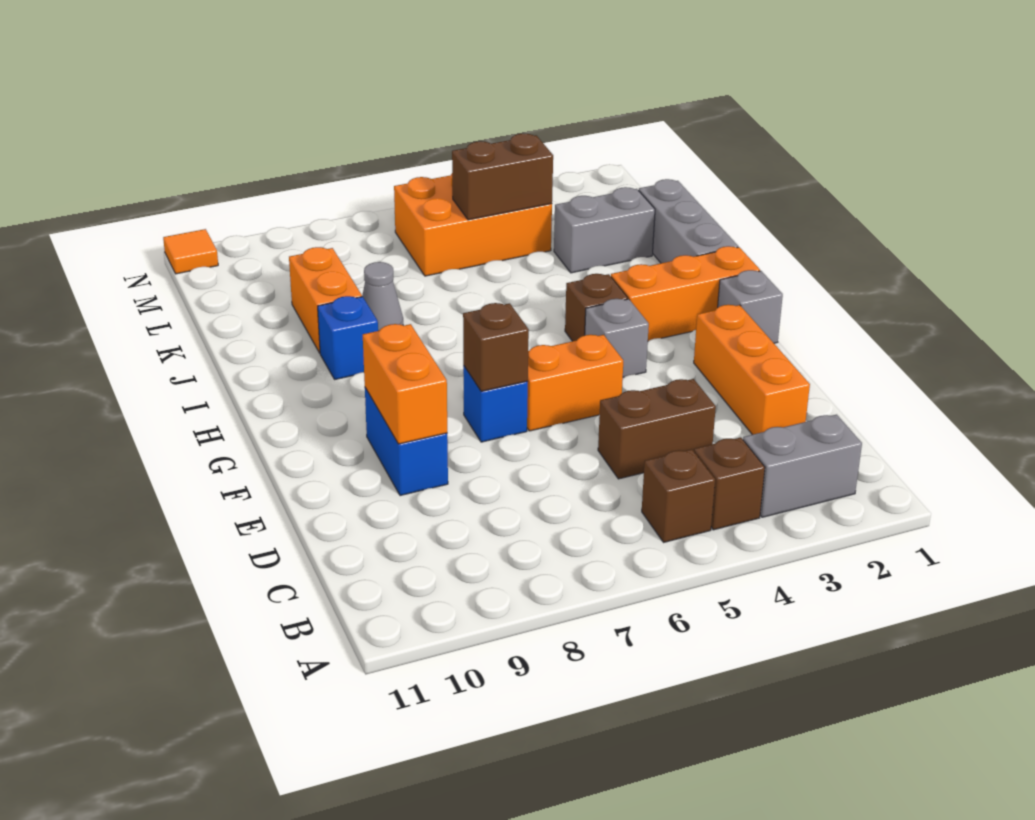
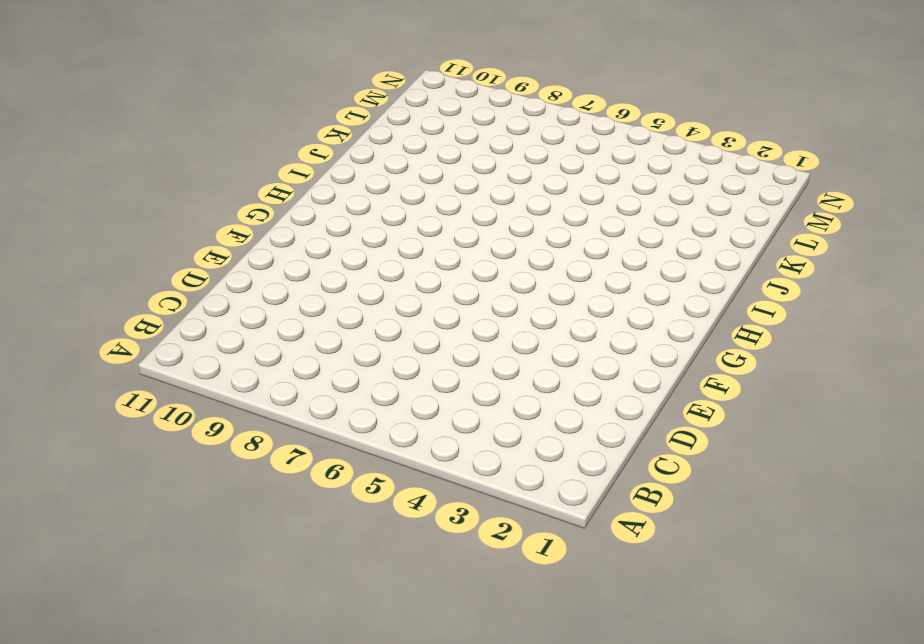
none -> grey 1x2 brick [743,415,862,517]
none -> brown 1x1 brick [694,438,765,530]
none -> brown 1x1 brick [642,449,715,542]

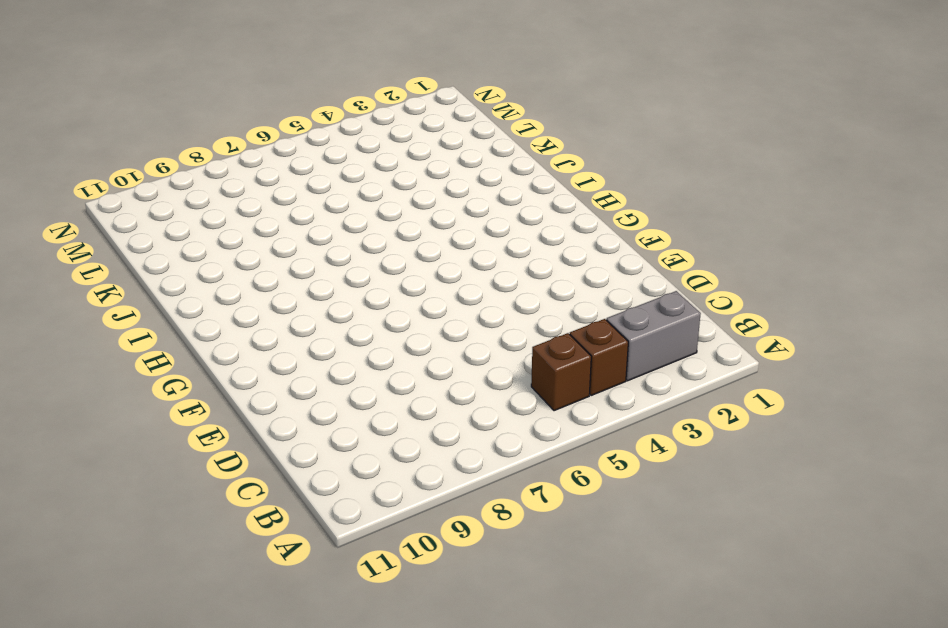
none -> orange 1x3 brick [694,305,810,435]
none -> brown 1x2 brick [598,379,716,479]
none -> blue 1x2 brick [365,388,448,496]

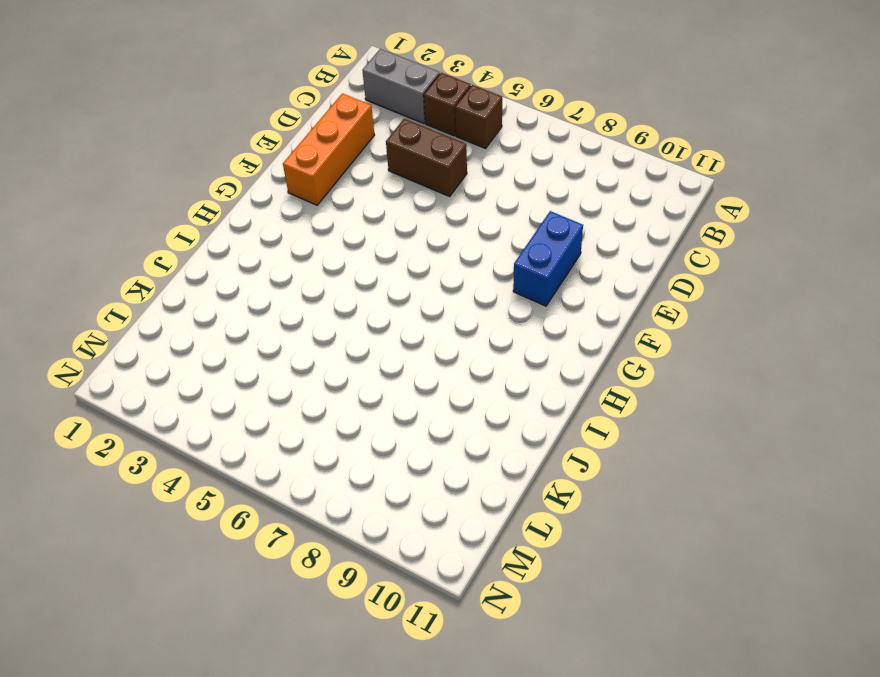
none -> orange 1x2 brick [527,335,623,431]
none -> blue 1x1 brick [463,366,528,442]
none -> grey 1x1 brick [718,270,783,343]

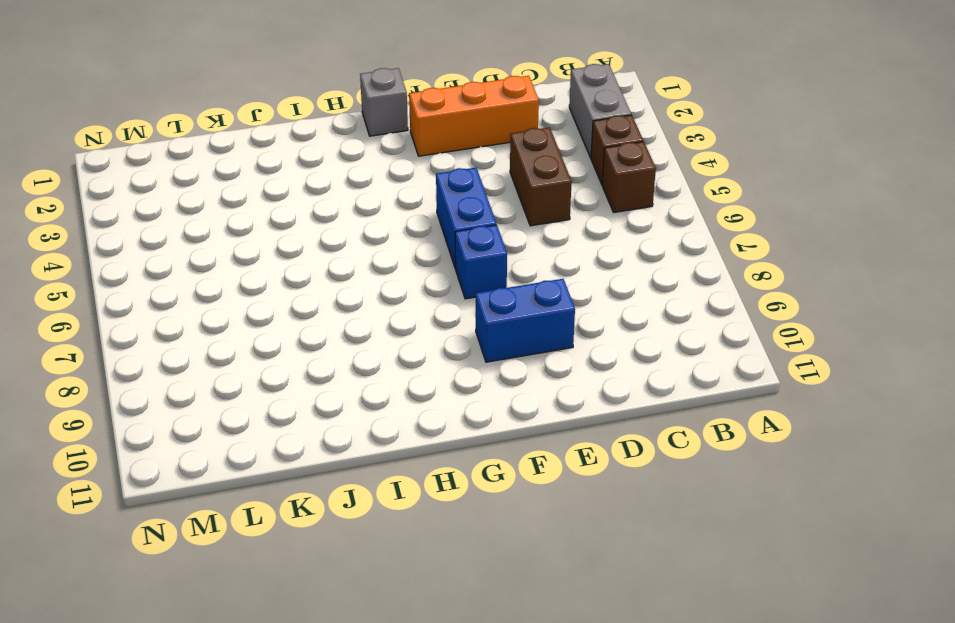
blue 1x2 brick [436,167,496,268] -> orange 1x2 brick [527,335,623,431]
none -> grey 1x1 brick [585,299,649,377]
none -> orange 1x3 brick [611,246,760,341]
none -> brown 1x1 brick [565,274,628,341]

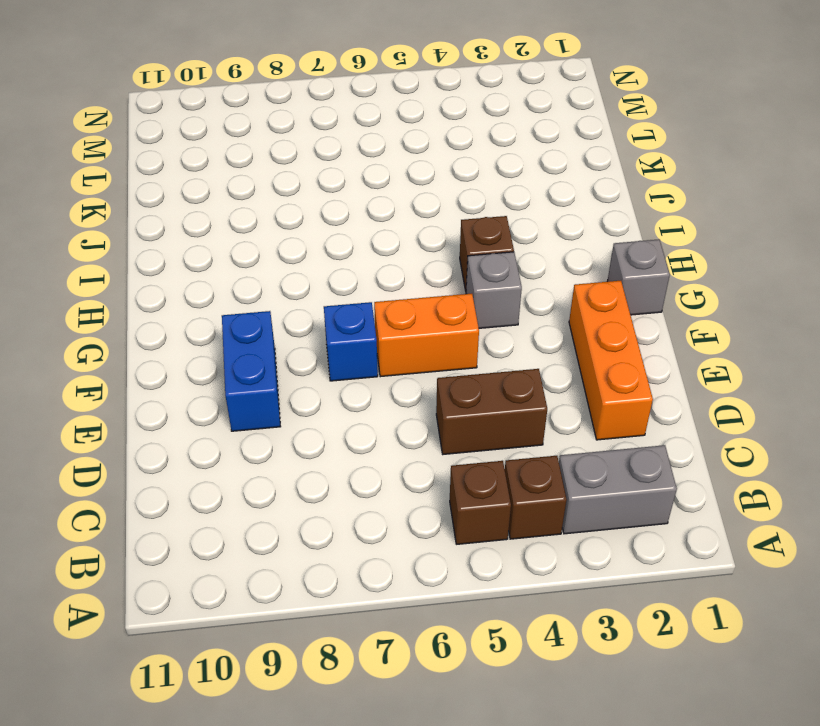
none -> orange 1x3 brick [611,246,760,341]
none -> grey 1x3 brick [639,179,738,263]
none -> blue 1x1 brick [318,296,378,379]

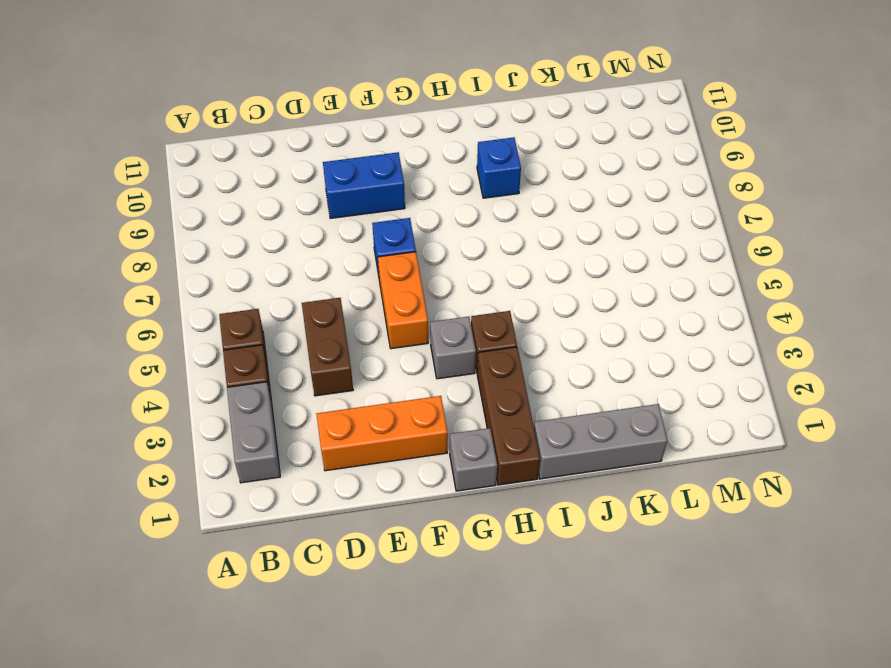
brown 1x3 brick [477,347,540,485] -> orange 1x3 brick [611,246,760,341]
none -> grey 1x1 cone [362,262,403,331]
none -> orange 1x2 brick [289,247,362,353]
none -> grey 1x2 brick [554,187,655,273]

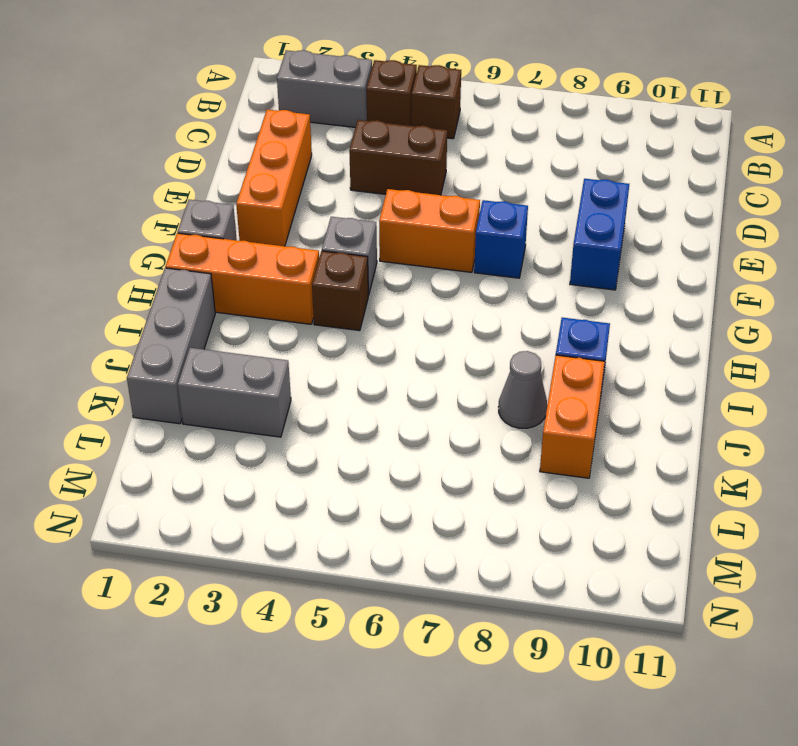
none -> orange 2x3 brick [394,174,552,276]
none -> orange 1x1 tile [163,229,218,274]
none -> orange 1x2 brick [363,324,447,444]

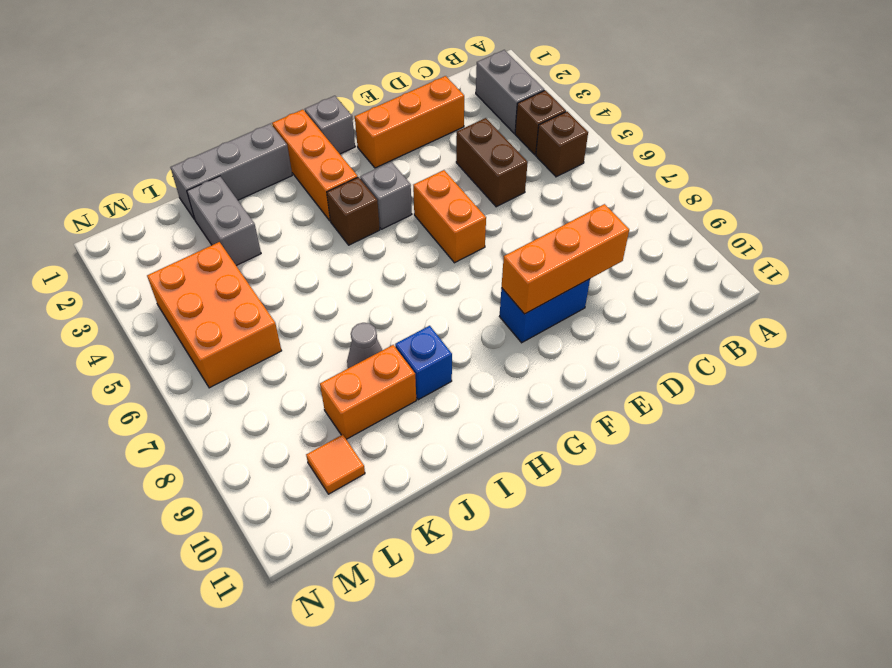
orange 1x3 brick [502,204,629,314] -> orange 1x2 brick [363,324,447,444]
orange 1x1 tile [306,435,365,494] -> orange 1x1 tile moved to [163,229,218,274]
none -> blue 1x1 brick [463,366,528,442]
none -> brown 1x1 brick [463,303,529,391]
none -> brown 1x2 brick [452,134,553,220]

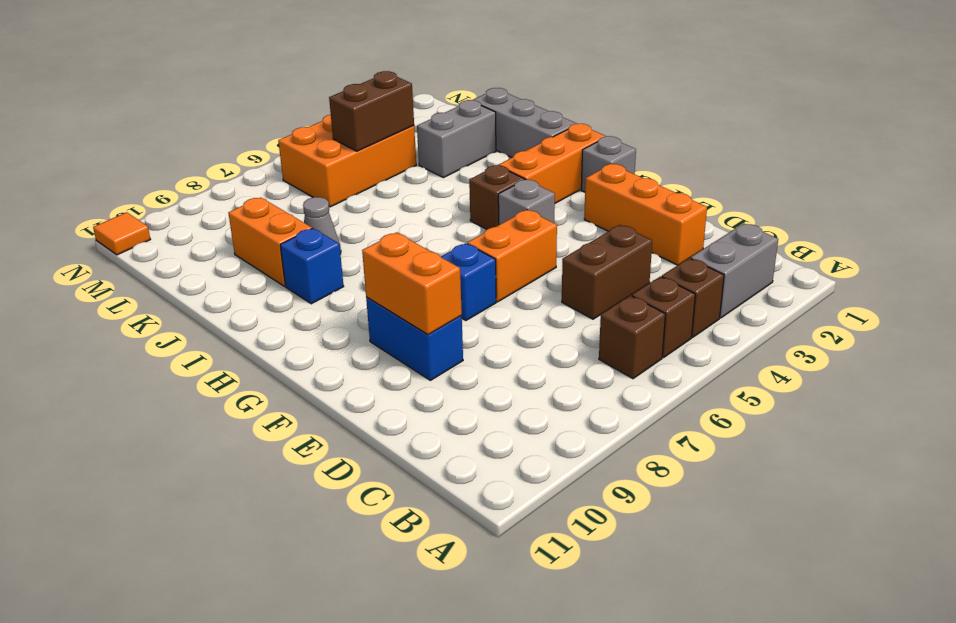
brown 1x1 brick [599,295,665,379] -> brown 1x1 brick moved to [463,303,529,391]

